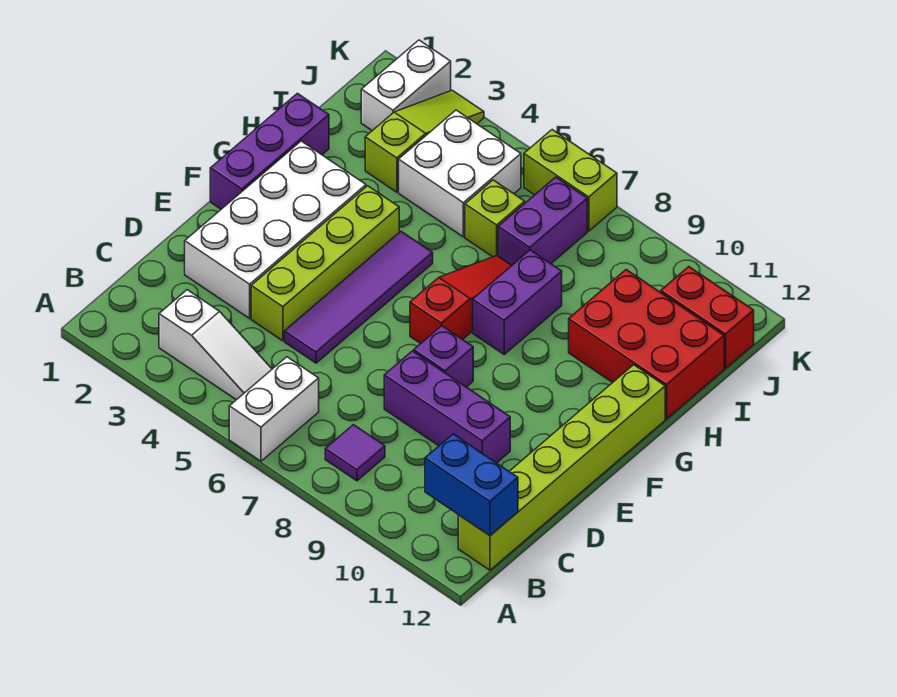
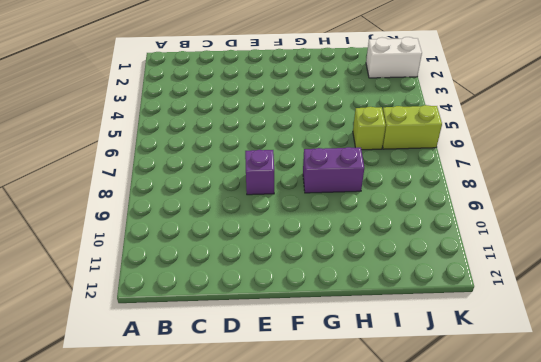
lime 1x2 brick [382,105,442,149] -> lime 1x2 brick turned to [524,130,617,231]
none -> white 1x2 brick [229,357,319,461]
none -> white 1x3 slope [159,290,272,400]
none -> purple 1x1 tile [325,425,385,481]

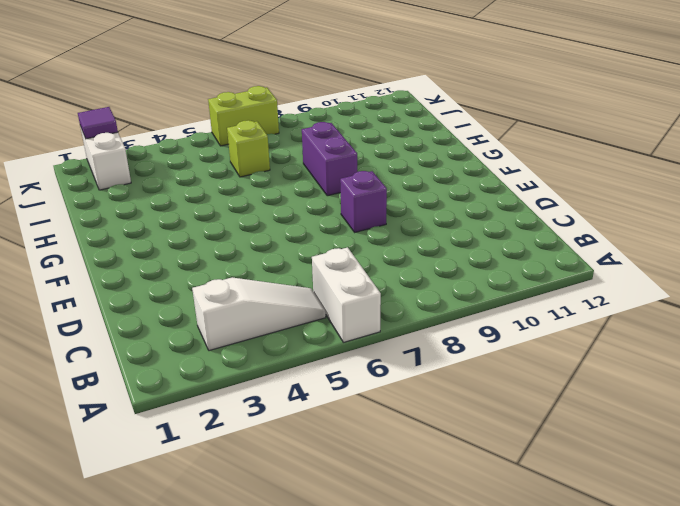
purple 1x1 tile [78,107,118,139] -> purple 1x1 tile moved to [325,425,385,481]
none -> lime 1x6 brick [458,365,665,570]
none -> white 2x4 brick [185,141,366,318]
none -> lime 1x4 brick [251,186,399,341]

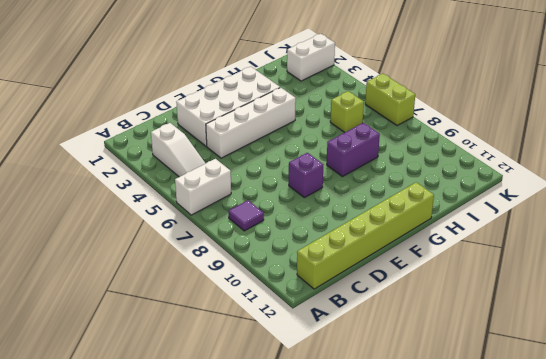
white 1x4 brick [206,88,296,158] -> lime 1x4 brick [251,186,399,341]
none -> purple 1x4 tile [285,231,433,363]
none -> purple 1x3 brick [384,351,510,463]
none -> purple 1x3 brick [210,93,329,209]

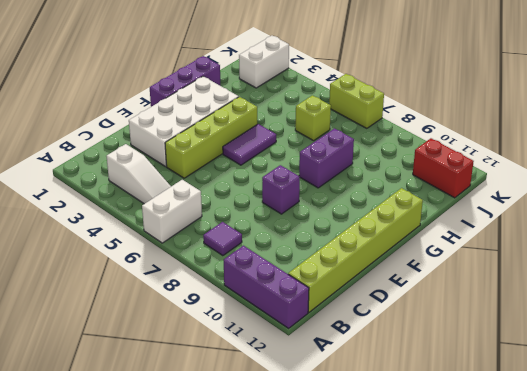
purple 1x3 brick [224,246,309,328] -> purple 1x3 brick moved to [384,351,510,463]
purple 1x2 tile [223,124,276,165] -> purple 1x4 tile [285,231,433,363]
none -> red 1x3 slope [410,256,512,343]
none -> red 2x3 brick [569,270,724,419]
none -> lime 1x3 slope [365,90,484,192]

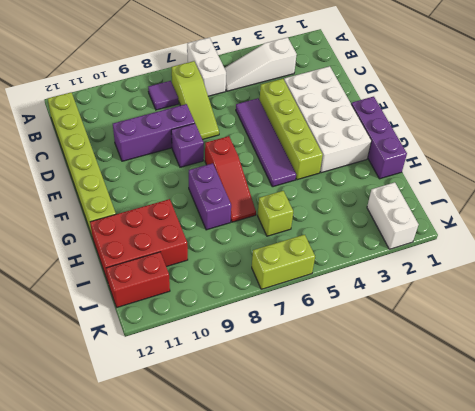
lime 1x3 slope [172,61,219,139] -> lime 1x3 slope moved to [365,90,484,192]
none -> white 2x2 brick [399,110,521,237]
none -> purple 1x2 brick [498,177,587,265]
none -> blue 1x2 brick [425,434,518,536]

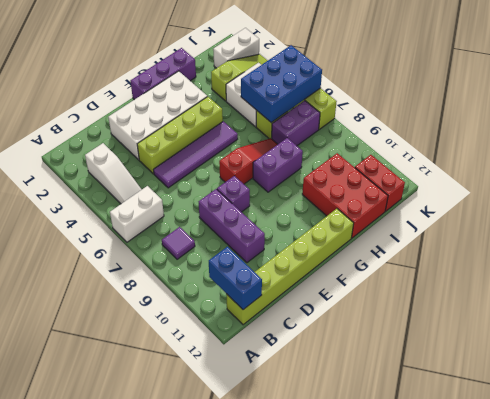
blue 2x3 brick [241,45,322,123] -> none

